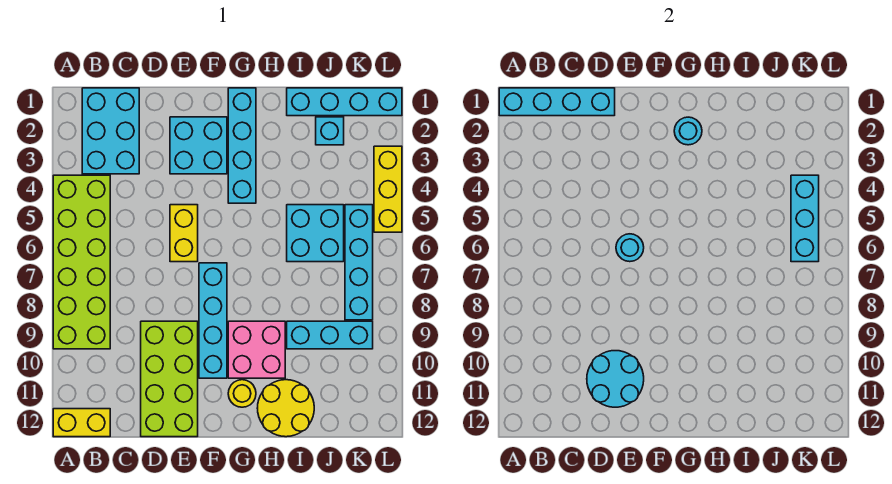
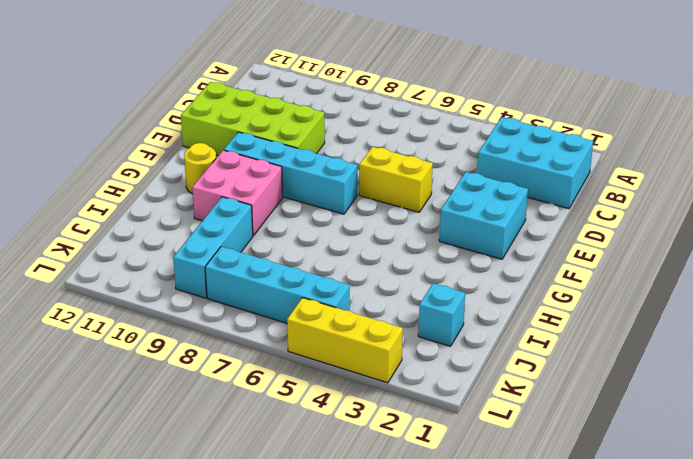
none -> lime 2x6 brick [53,175,110,349]
none -> yellow 1x2 brick [53,409,110,437]
none -> cyan 1x4 brick [228,88,256,203]

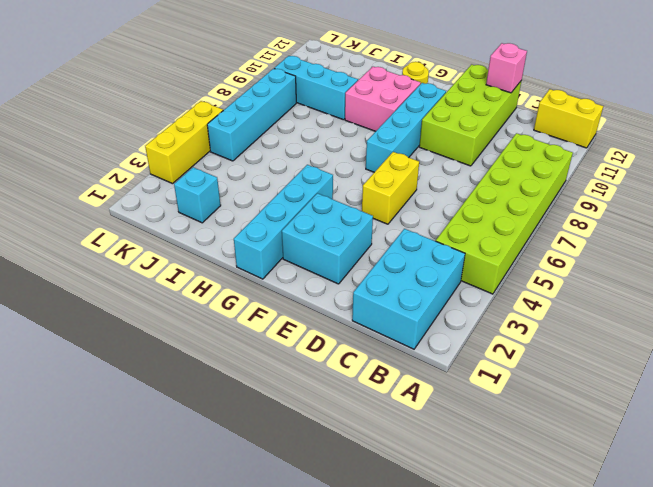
pink 1x1 brick [486,43,527,93] -> none
none -> yellow 2x2 round brick [257,380,314,437]
none -> cyan 1x4 brick [287,88,402,116]
none -> cyan 2x2 brick [287,205,344,262]

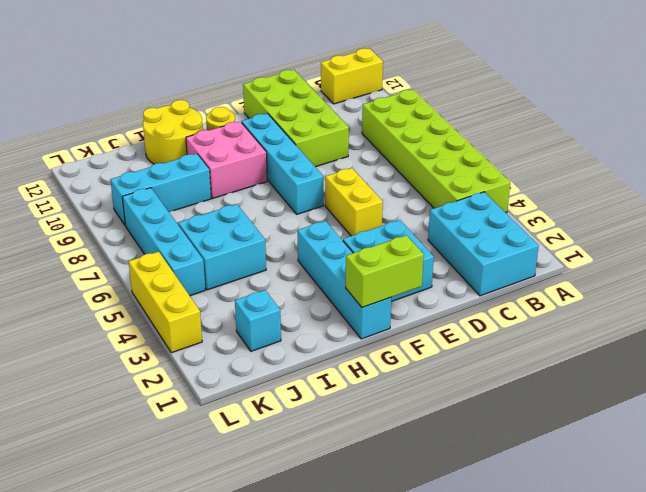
lime 1x2 brick [346,235,424,307] -> none
none -> cyan 1x4 brick [287,88,402,116]
none -> cyan 1x4 brick [499,88,615,116]
none -> cyan 2x2 round brick [587,351,644,407]

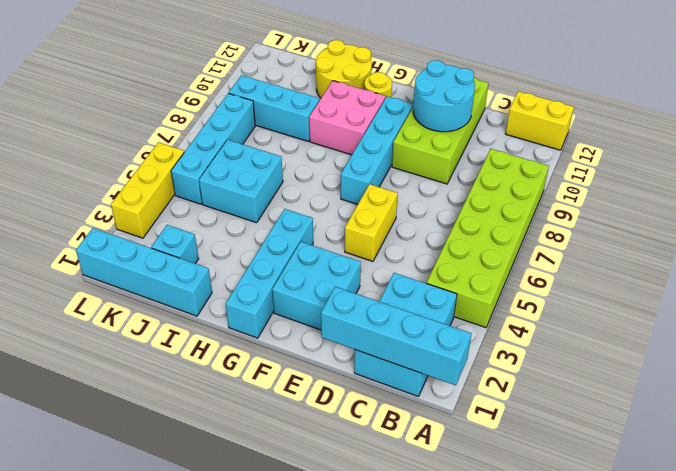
none -> cyan 1x1 round brick [616,234,644,262]
none -> cyan 1x1 round brick [674,117,702,145]
none -> cyan 1x3 brick [791,175,819,262]

